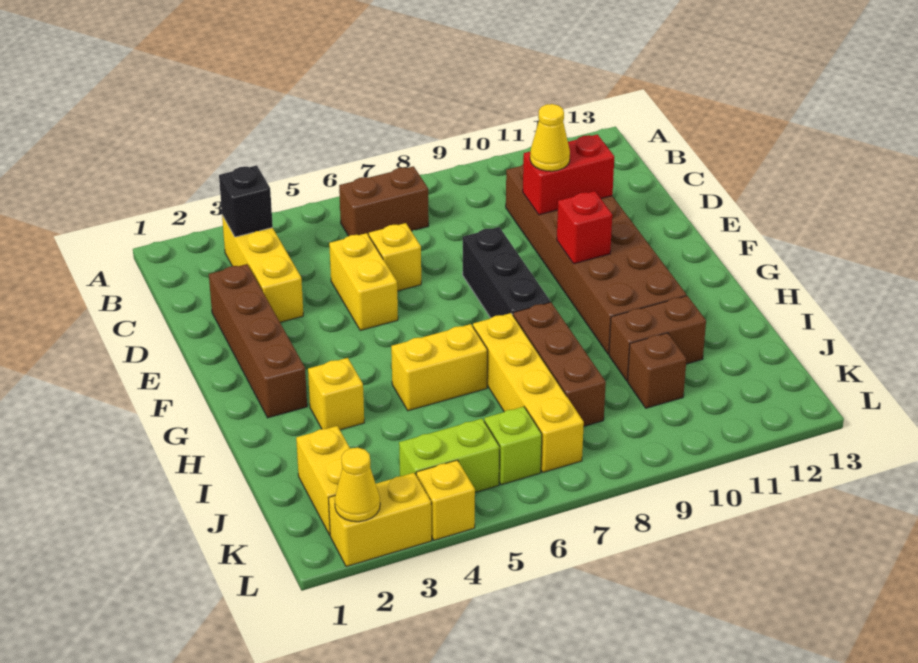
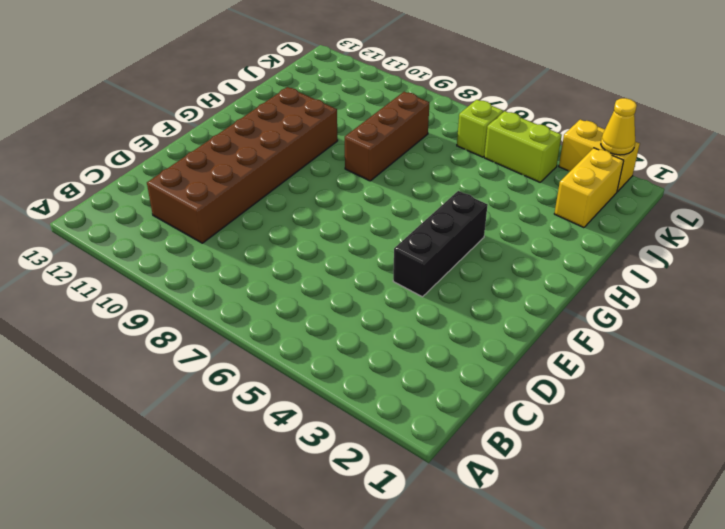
black 1x3 brick [393,191,488,297] -> black 1x3 brick moved to [463,227,550,318]
none -> yellow 1x3 brick [222,215,303,322]
none -> brown 1x2 brick [339,166,429,236]
none -> brown 1x4 brick [209,264,307,418]

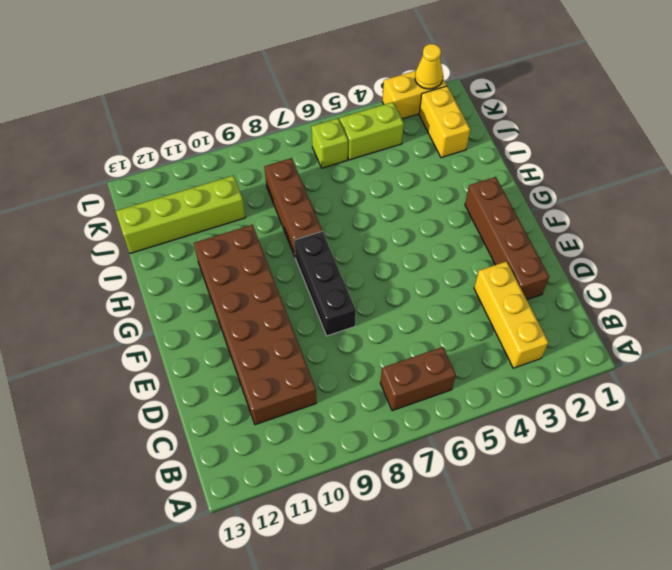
lime 1x4 brick [116,176,246,253] -> brown 1x1 brick [628,333,686,408]
none -> yellow 1x2 brick [329,233,398,330]
none -> yellow 1x1 brick [369,223,421,291]
none -> yellow 1x1 brick [308,358,364,430]

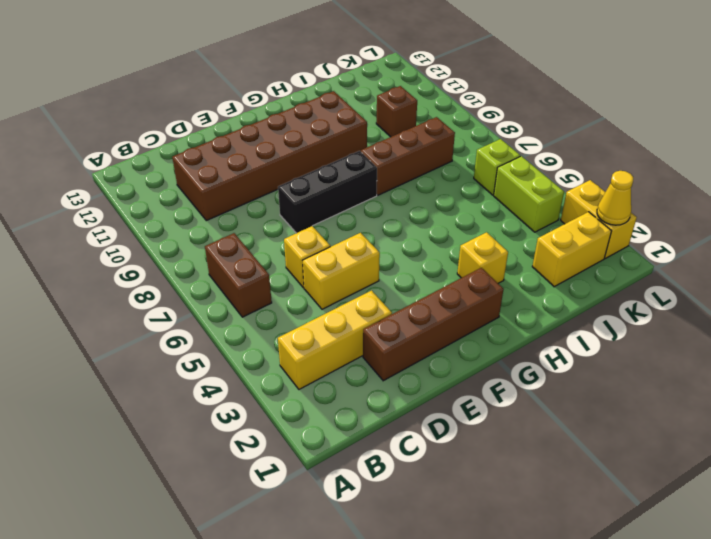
none -> yellow 1x2 brick [391,324,487,411]
none -> yellow 1x4 brick [473,313,584,472]
none -> brown 1x2 brick [609,296,706,381]

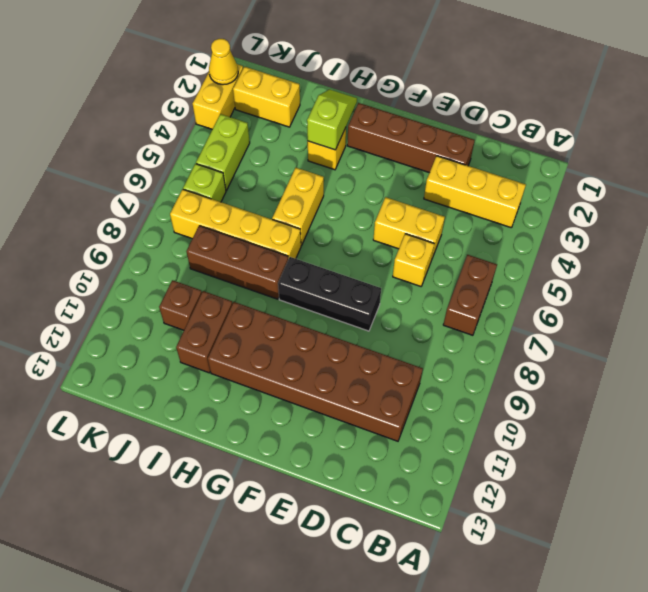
lime 1x2 slope [307,89,357,150] -> none
none -> yellow 1x1 brick [416,460,475,540]
none -> black 1x1 brick [219,165,273,237]
none -> red 1x2 brick [523,134,614,215]

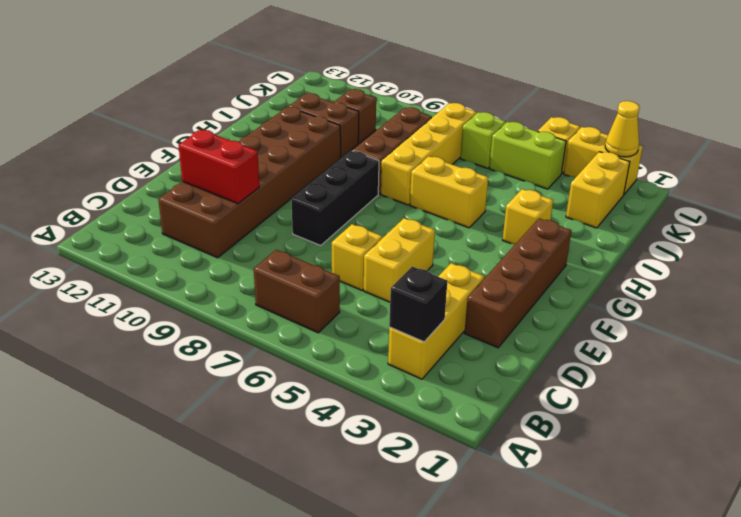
none -> red 1x1 brick [557,191,612,264]
none -> yellow 1x1 cone [530,104,570,171]

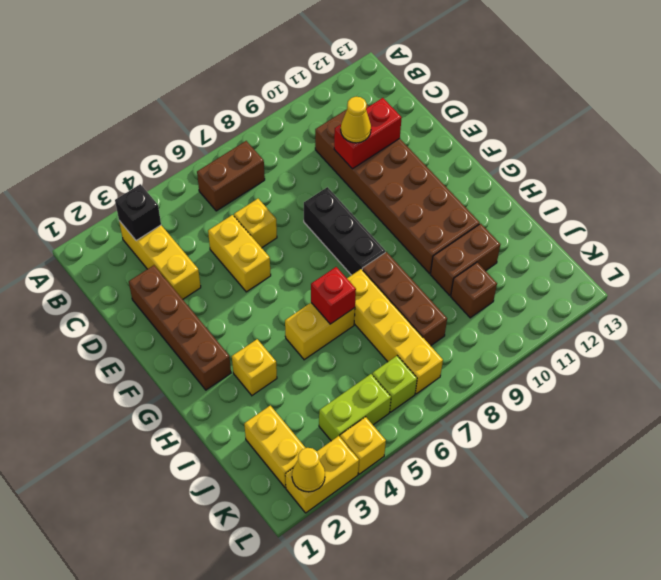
red 1x1 brick [311,267,356,324] -> red 1x1 brick moved to [557,191,612,264]

